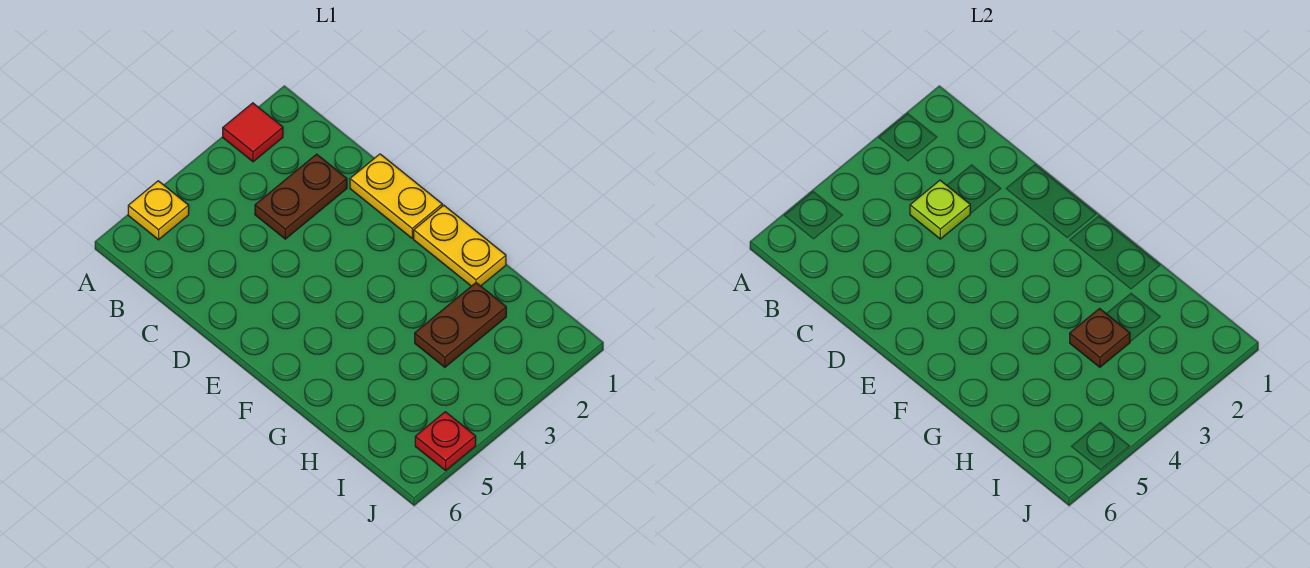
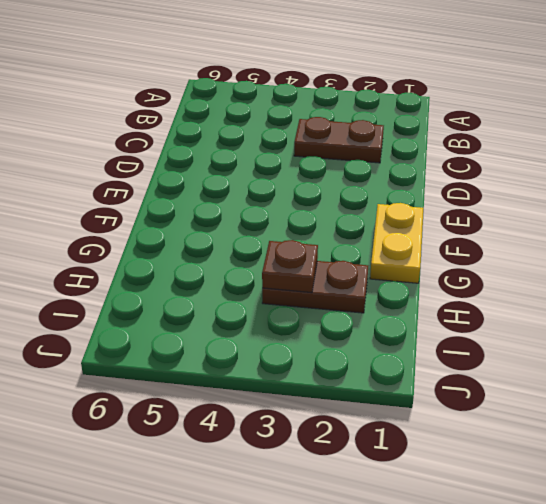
none -> red 1x1 tile [223,103,283,162]
none -> yellow 1x1 plate [128,181,189,240]

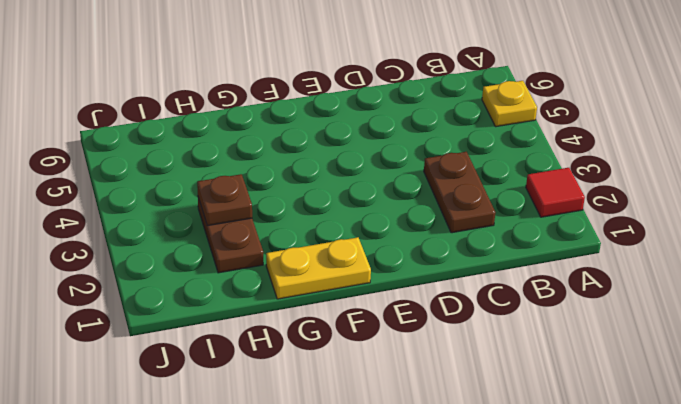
none -> yellow 1x2 plate [350,154,442,238]
none -> red 1x1 plate [415,412,476,470]

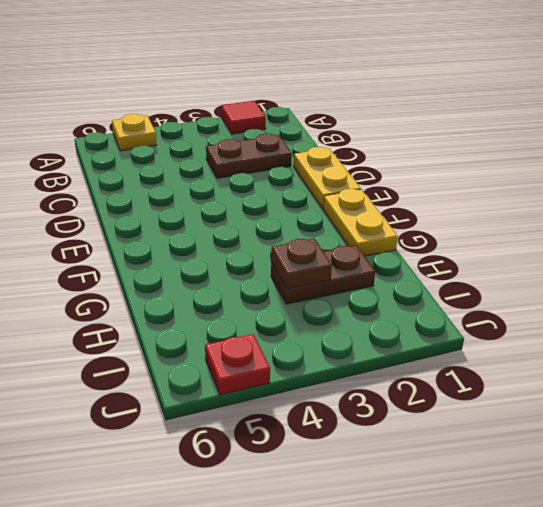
none -> lime 1x1 plate [910,180,970,239]

